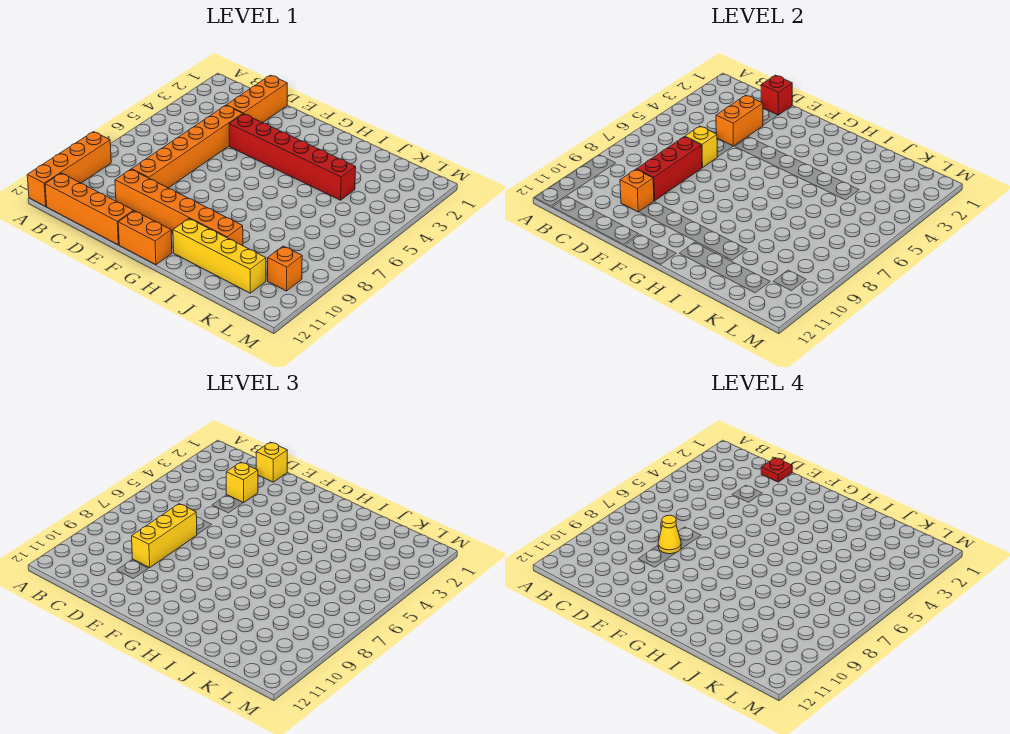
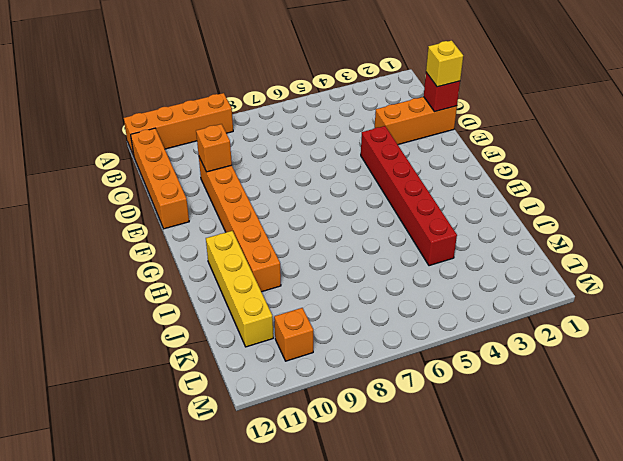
none -> orange 1x6 brick [132,105,243,188]
none -> orange 1x2 brick [118,211,172,265]
none -> orange 1x2 brick [716,95,763,146]

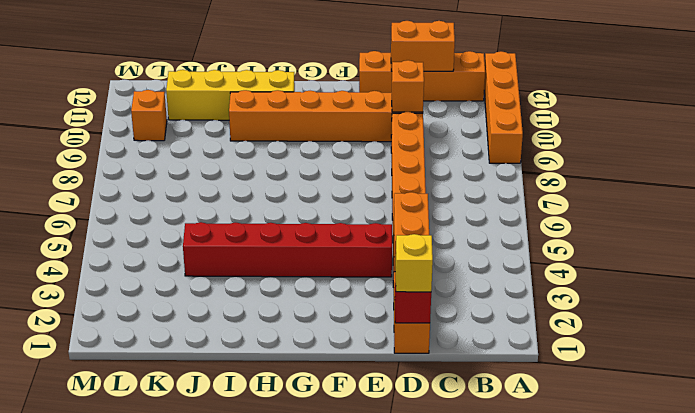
orange 1x2 brick [391,21,455,71] -> orange 1x2 brick moved to [118,211,172,265]
none -> yellow 1x1 brick [685,126,717,168]
none -> red 1x3 brick [637,137,702,201]
none -> yellow 1x1 brick [226,462,258,503]

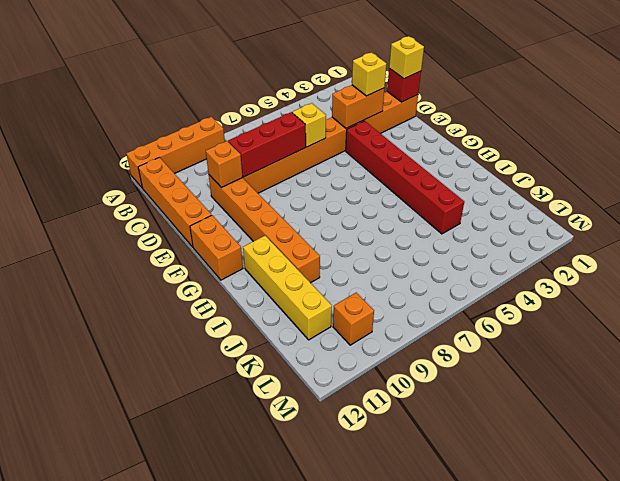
none -> yellow 1x3 brick [132,504,197,568]
none -> red 1x1 plate [761,458,792,482]
none -> yellow 1x1 cone [658,515,681,554]

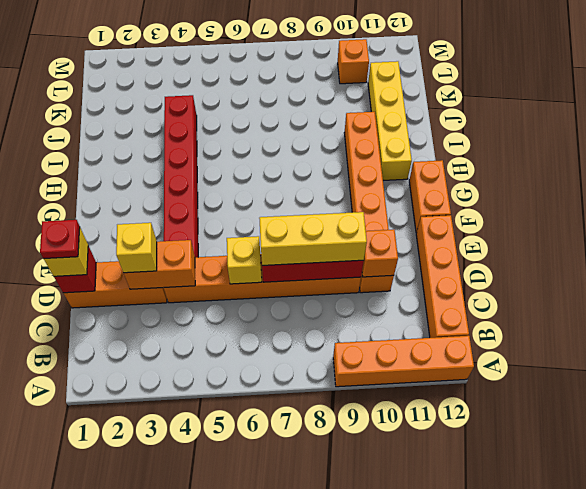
none -> yellow 1x1 cone [658,515,681,554]

